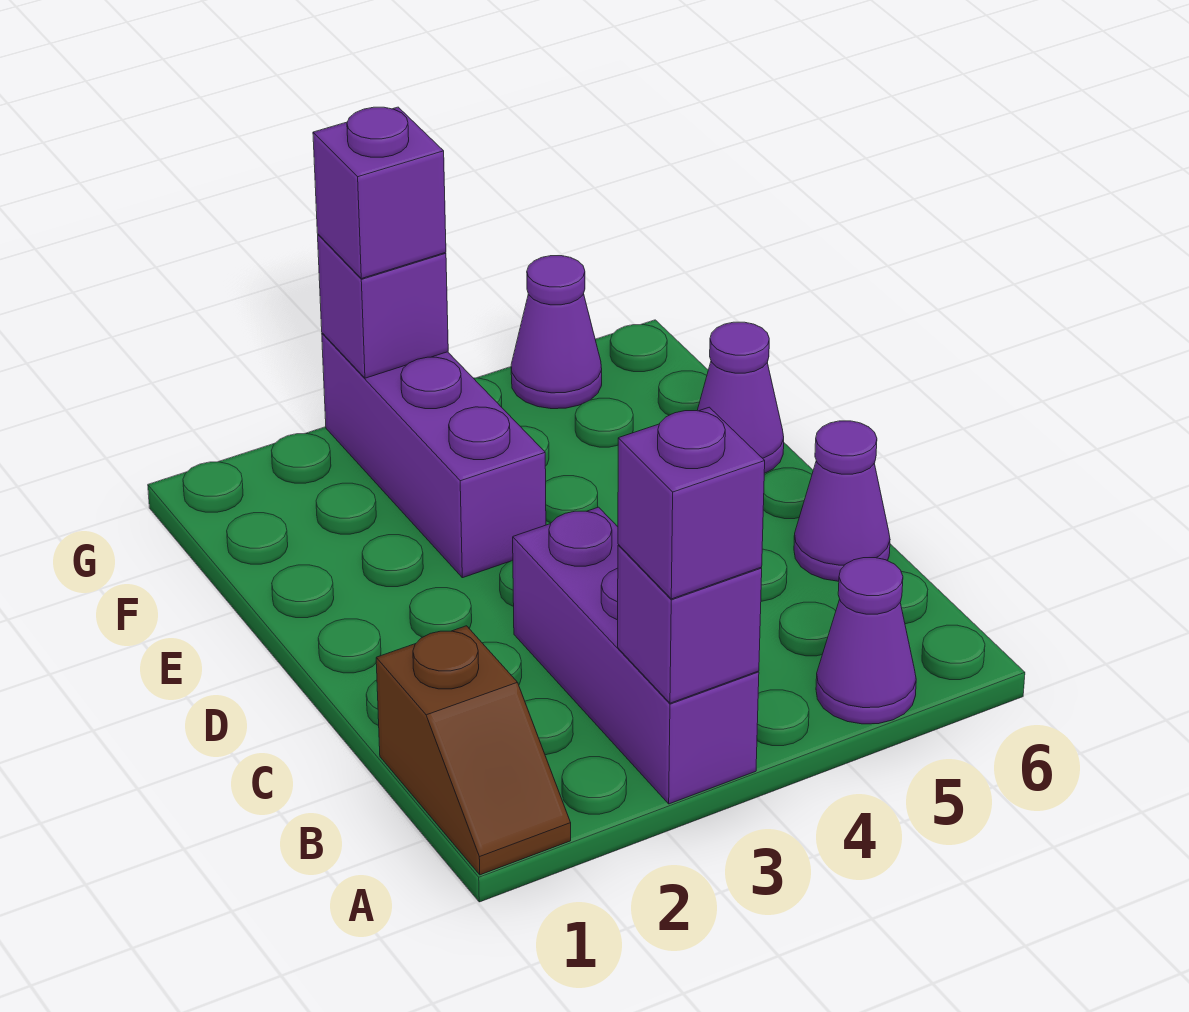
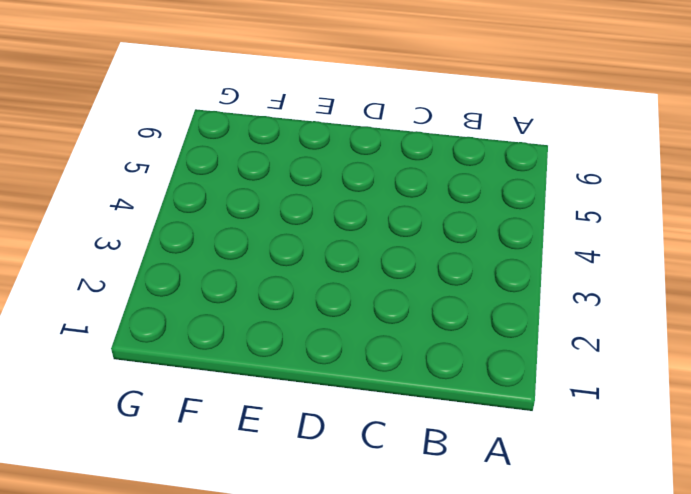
none -> brown 1x2 slope [376,626,571,875]
none -> purple 1x3 brick [513,507,759,804]

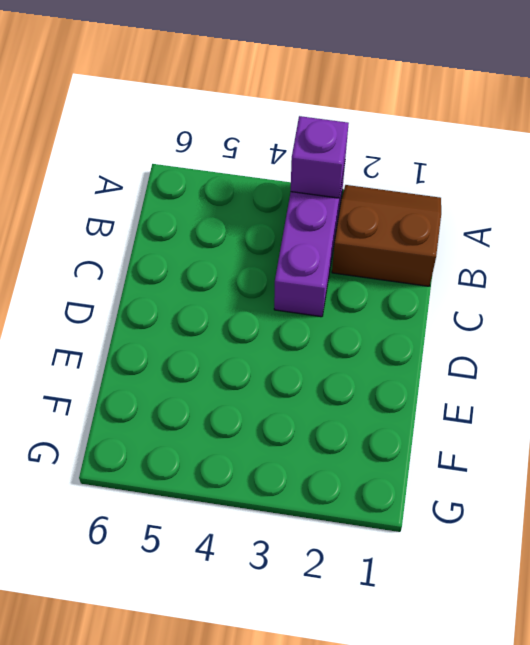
brown 2x2 slope [332,185,441,286] -> brown 1x2 slope [376,626,571,875]
none -> purple 1x1 cone [816,558,916,724]
none -> purple 1x1 cone [794,421,890,581]

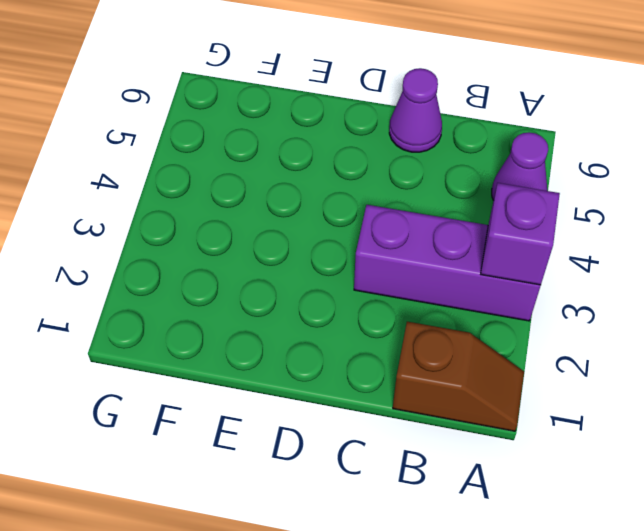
none -> purple 1x3 brick [322,333,546,578]
none -> purple 1x1 cone [697,322,784,473]

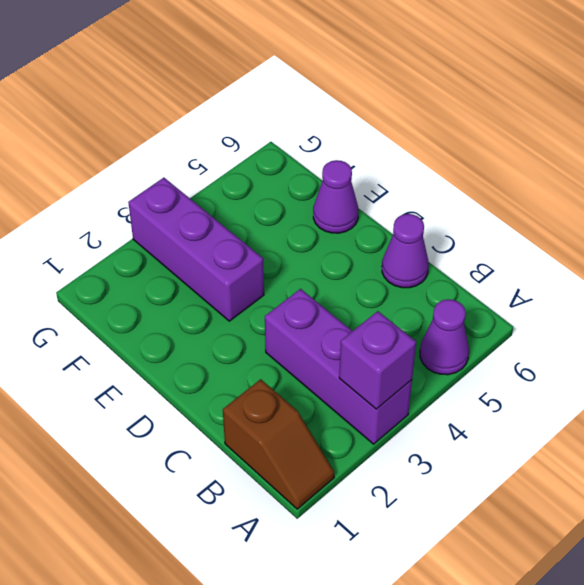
none -> purple 1x1 cone [511,256,602,409]
none -> purple 1x1 brick [318,234,448,378]

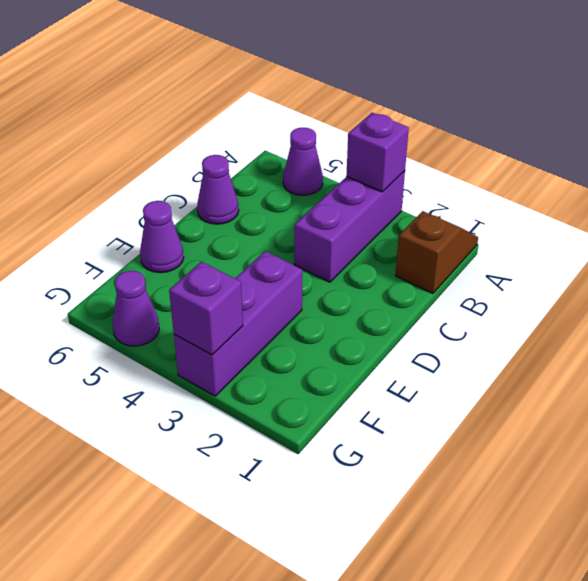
none -> purple 1x1 brick [618,407,765,599]
none -> purple 1x1 brick [313,107,446,279]

